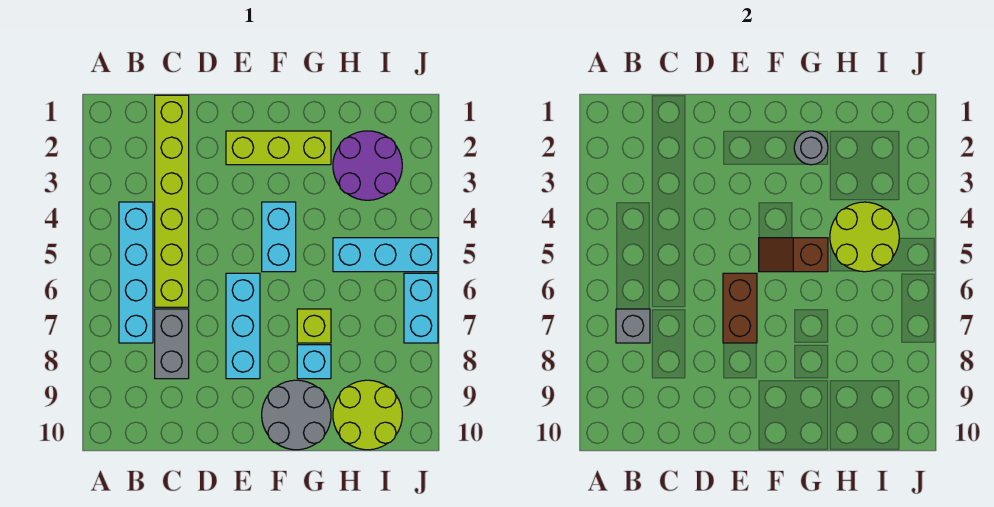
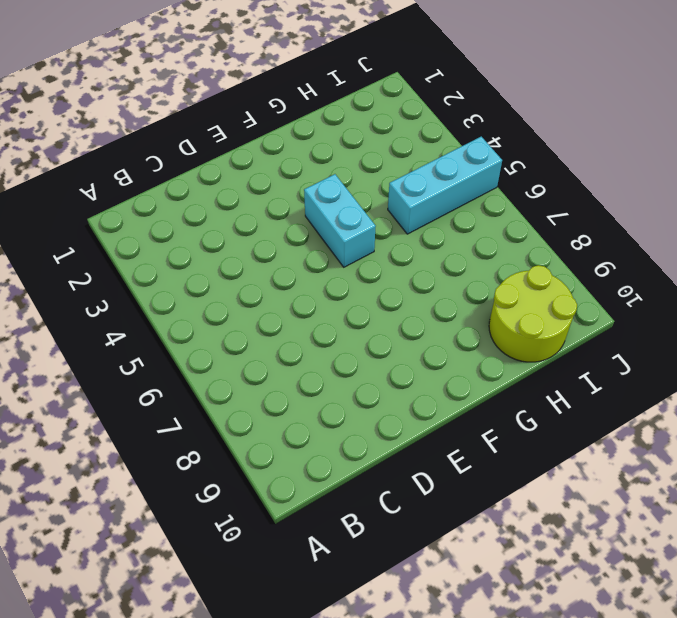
none -> cyan 1x4 brick [119,202,153,343]
none -> lime 1x6 brick [155,95,189,307]
none -> grey 1x2 brick [155,309,189,379]

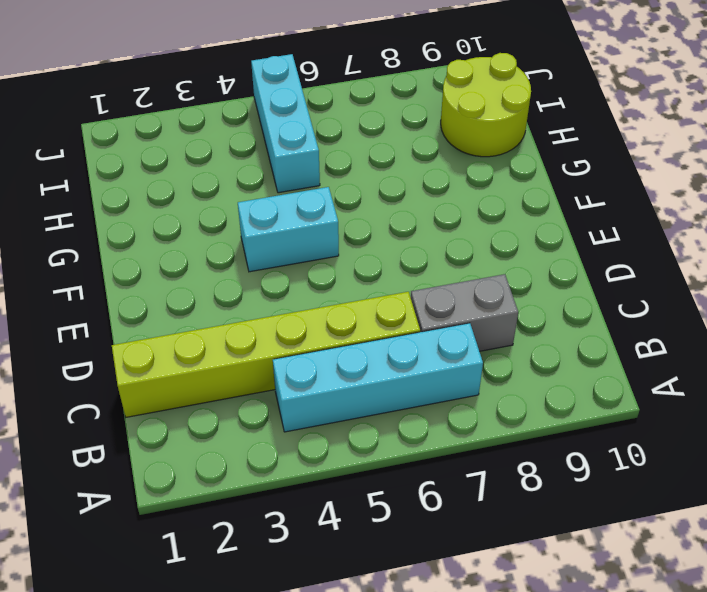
none -> lime 1x3 brick [226,131,331,165]
none -> cyan 1x3 brick [226,273,260,379]
none -> grey 2x2 round brick [262,380,331,450]

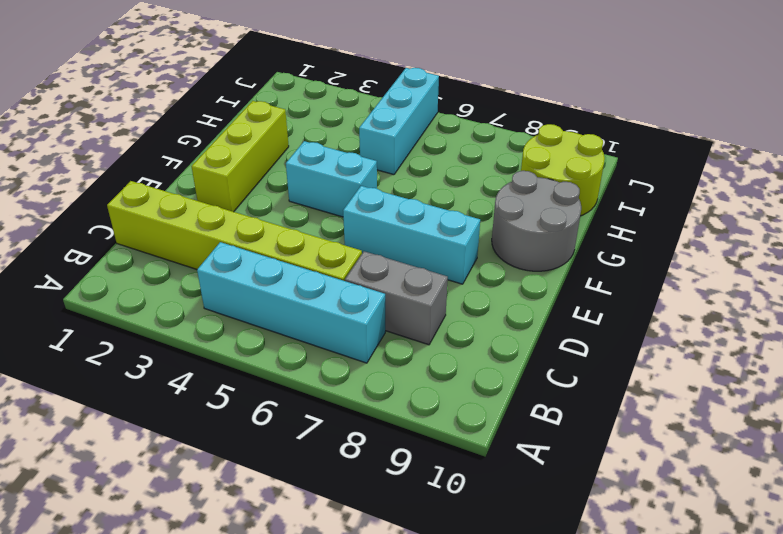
none -> lime 1x1 brick [297,309,331,343]
none -> cyan 1x1 brick [297,345,331,379]
none -> purple 2x2 round brick [333,131,402,200]

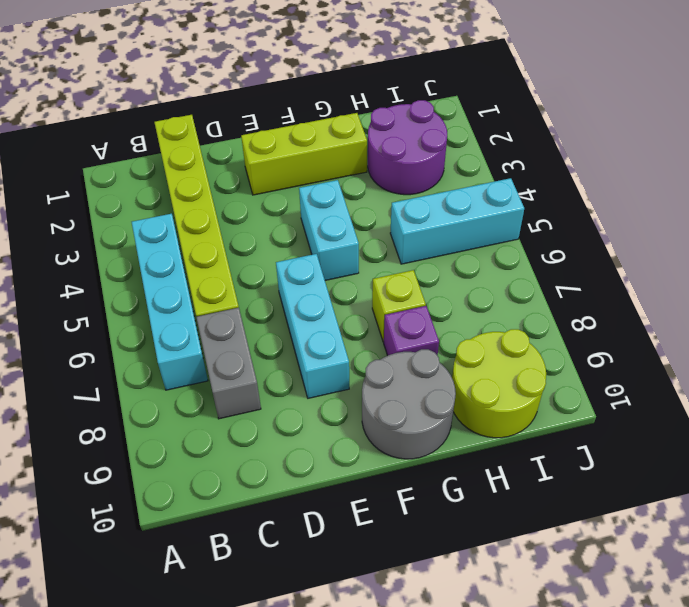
purple 1x1 brick [384,306,439,356] -> cyan 1x1 brick [297,345,331,379]
none -> cyan 1x2 brick [404,273,438,343]
none -> grey 1x1 brick [616,309,650,343]
none -> brown 1x2 brick [723,273,757,343]

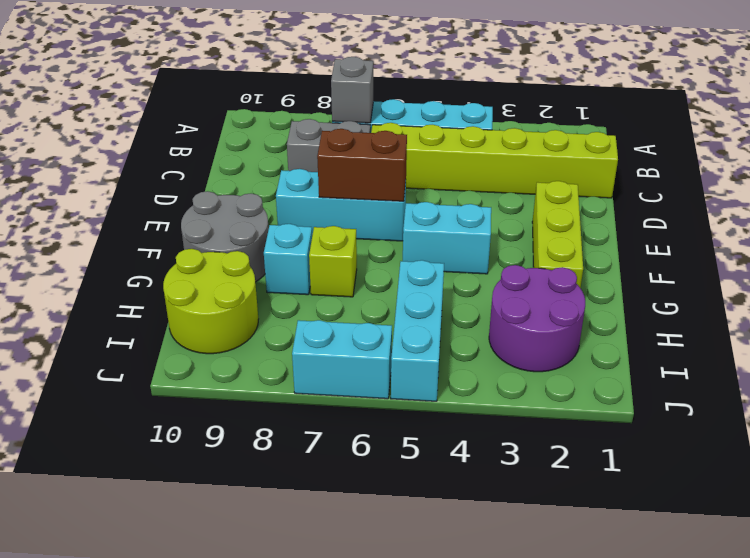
none -> brown 1x2 slope [759,238,828,272]
none -> grey 1x1 round brick [794,131,828,165]
none -> lime 2x2 round brick [830,202,899,272]

